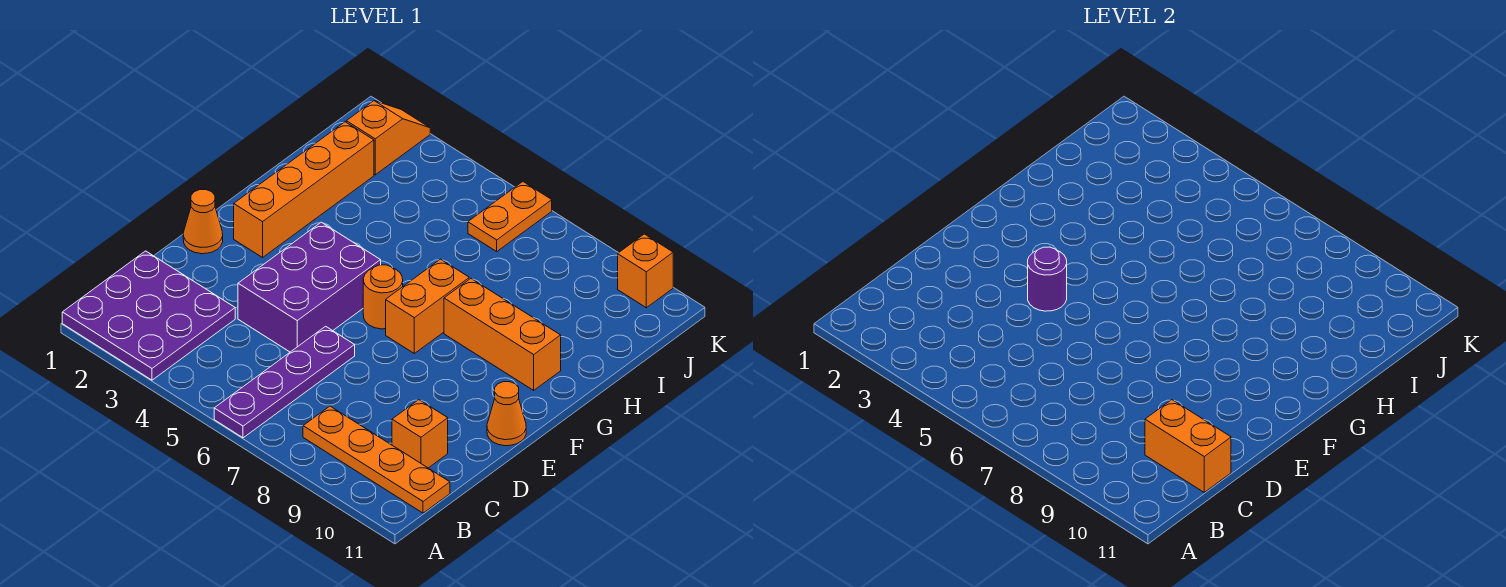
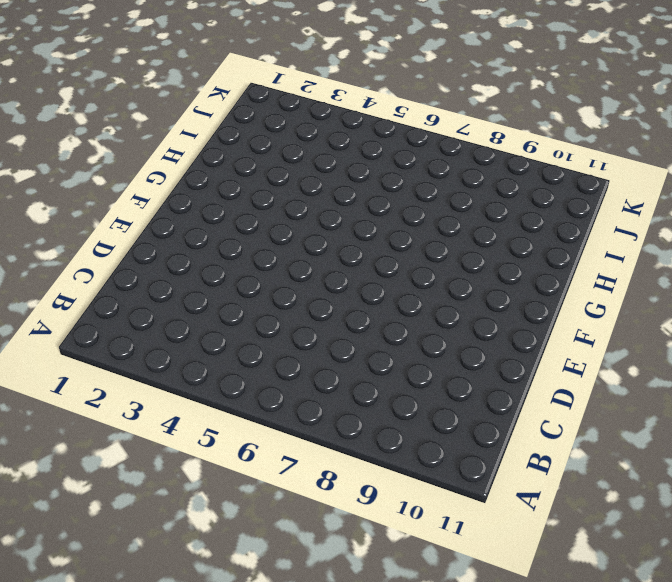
none -> purple 3x3 plate [62,251,235,380]
none -> purple 1x4 plate [214,326,355,438]
none -> orange 1x4 plate [303,406,450,513]

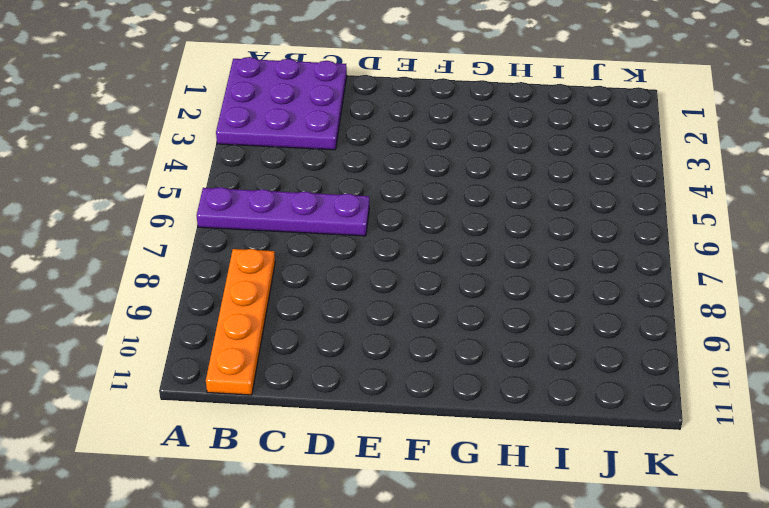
none -> orange 1x1 brick [392,400,448,468]
none -> purple 2x3 brick [238,222,381,352]
none -> orange 1x1 cone [183,190,223,254]

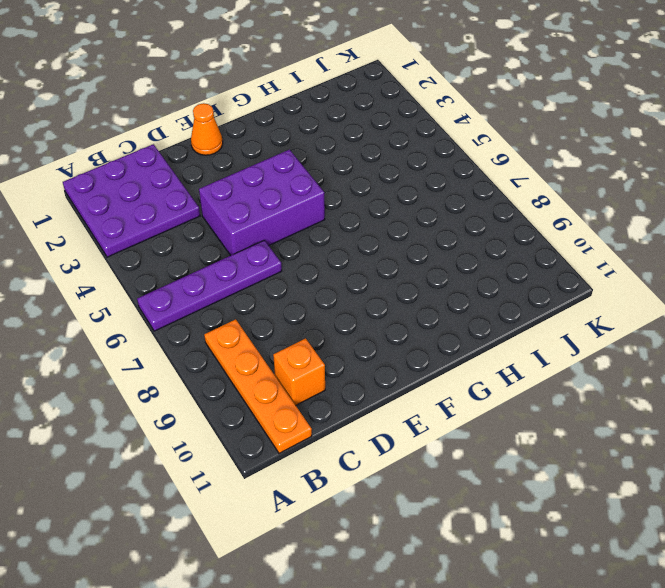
none -> orange 1x1 cone [487,382,526,446]
none -> orange 1x4 brick [234,122,374,257]
none -> orange 1x1 round brick [363,265,403,329]

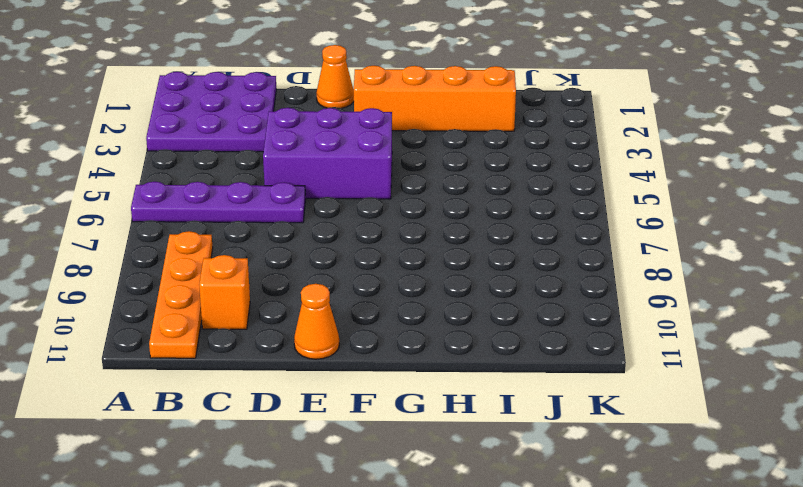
none -> orange 1x1 round brick [363,265,403,329]
none -> orange 1x2 brick [386,259,469,353]
none -> orange 1x3 brick [444,279,561,390]

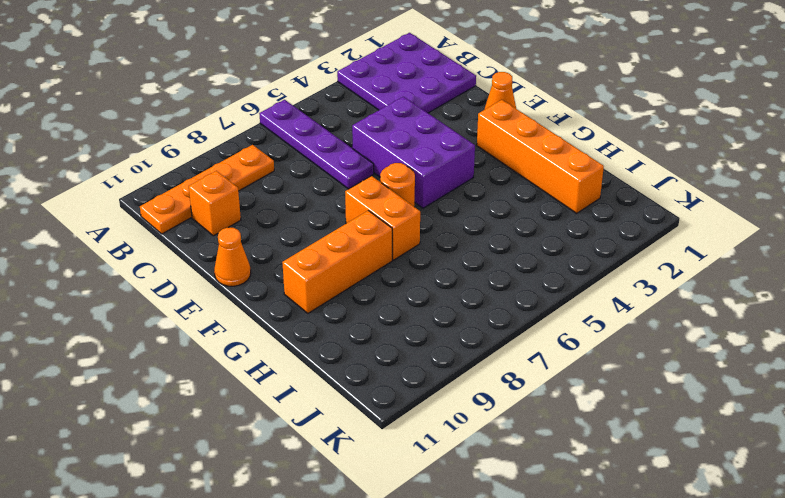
none -> orange 1x2 slope [346,101,430,175]
none -> orange 1x2 plate [468,182,552,251]
none -> orange 1x1 brick [618,234,673,308]

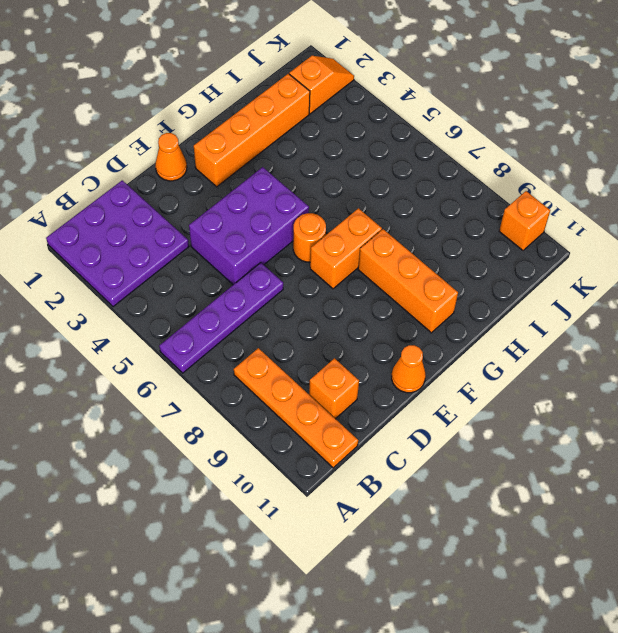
none -> orange 1x2 plate [468,182,552,251]
none -> orange 1x2 brick [1145,400,1231,492]
none -> purple 1x1 round brick [1028,247,1067,311]

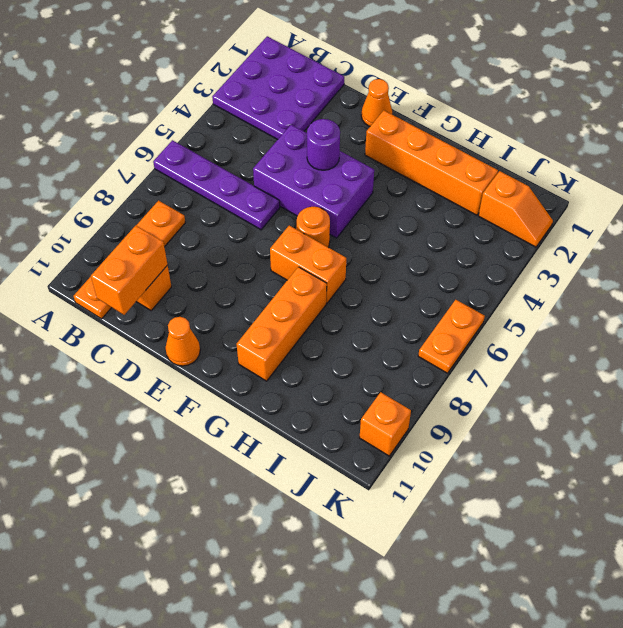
orange 1x2 plate [418,300,485,373] -> orange 1x2 plate turned to [468,182,552,251]

